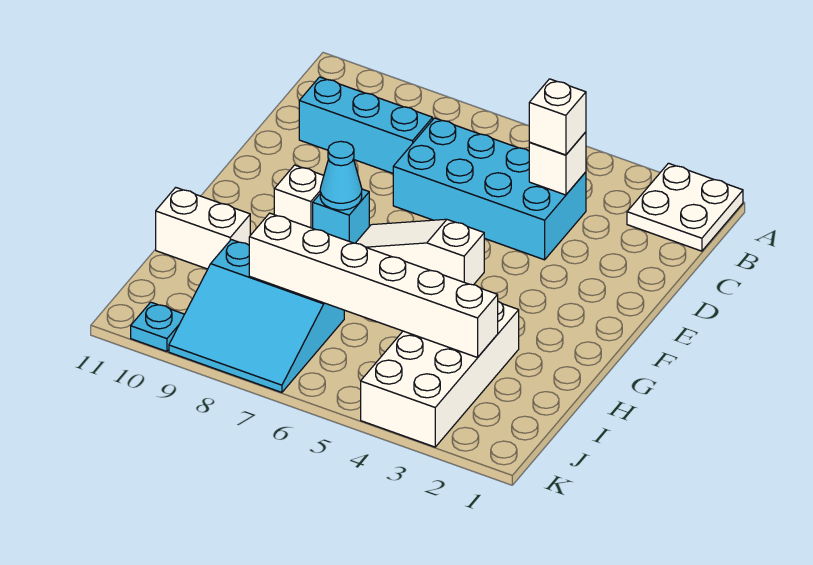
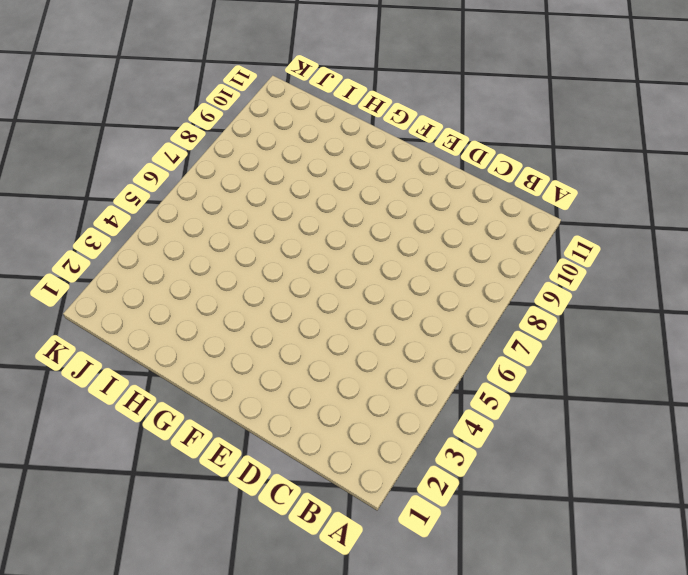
none -> white 2x2 plate [627,163,743,251]
none -> cyan 2x4 brick [393,118,586,260]
none -> cyan 1x3 brick [299,77,433,173]

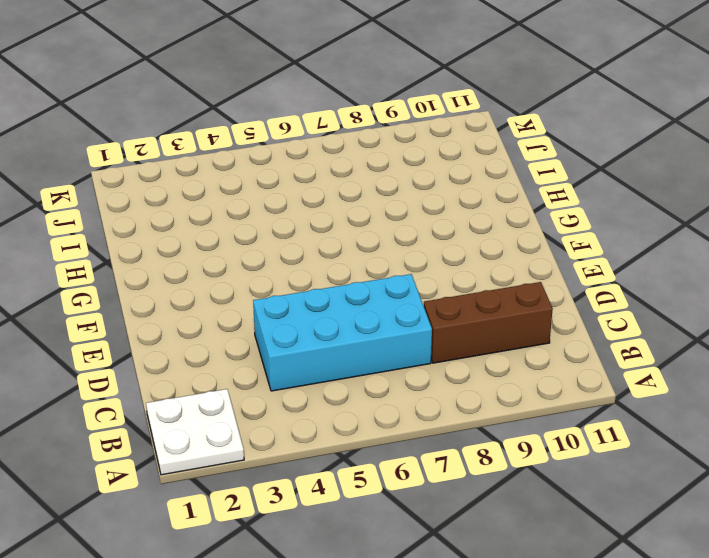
brown 1x3 brick [424,282,553,363] -> cyan 1x3 brick [299,77,433,173]
none -> white 1x3 slope [356,219,484,285]
none -> cyan 1x1 brick [313,189,369,243]
none -> white 1x1 brick [274,165,324,228]

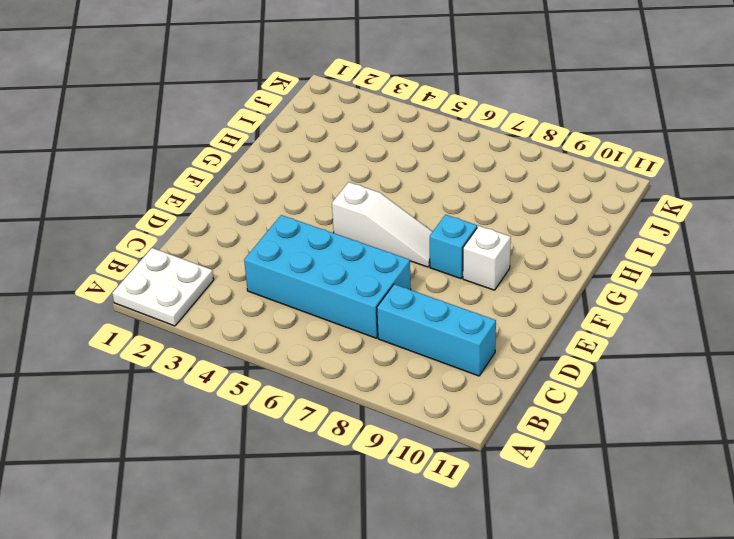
none -> white 2x4 brick [361,301,519,447]
none -> white 1x2 brick [156,187,250,269]
none -> cyan 3x3 slope [169,240,344,392]

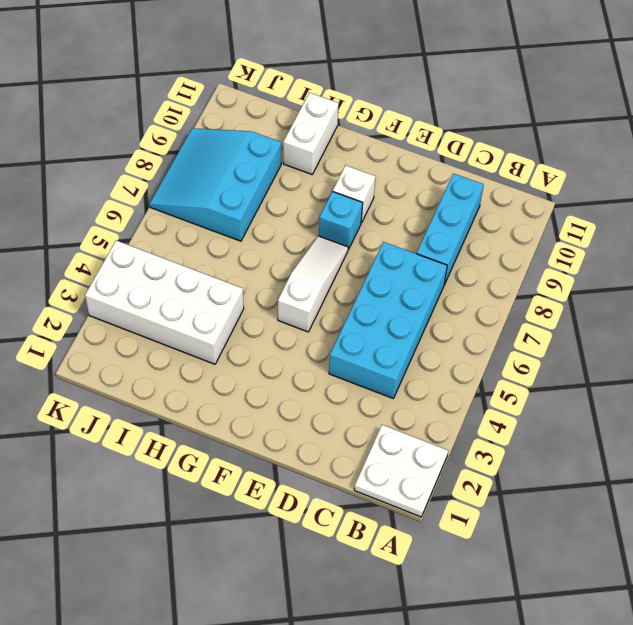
none -> cyan 1x1 plate [131,302,184,351]
none -> white 1x1 brick [529,132,586,195]
none -> cyan 1x1 cone [320,141,362,210]

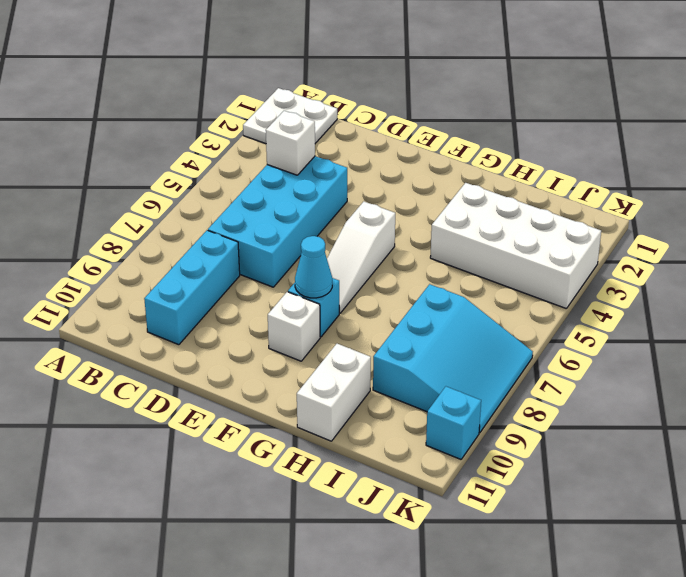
cyan 1x1 brick [426,387,481,459] -> cyan 1x1 plate [131,302,184,351]
none -> white 1x6 brick [249,213,498,358]
none -> white 1x1 brick [529,79,586,155]

